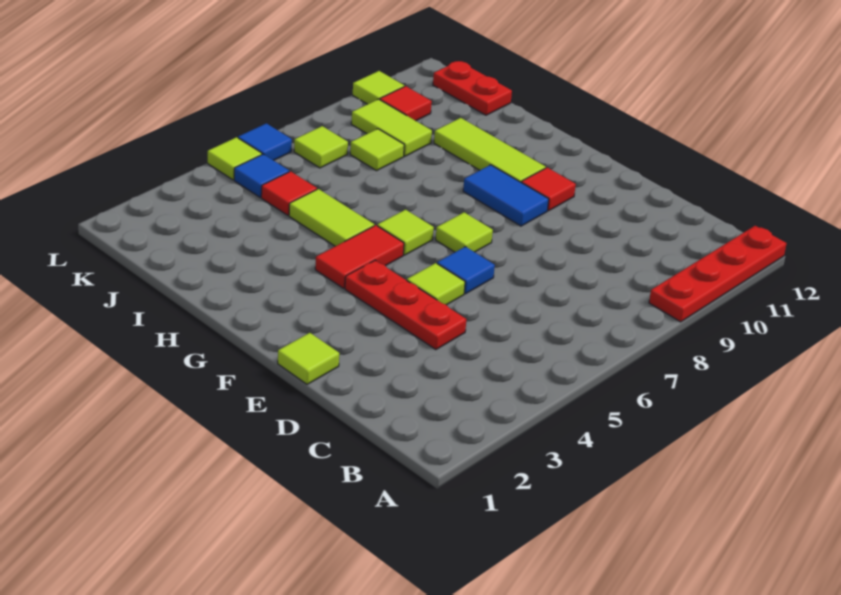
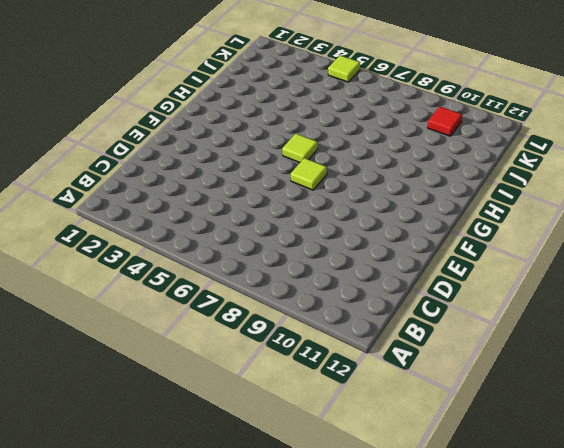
none -> red 1x4 plate [649,226,787,322]
none -> red 1x3 plate [345,260,466,350]
none -> lime 1x1 tile [278,333,339,384]

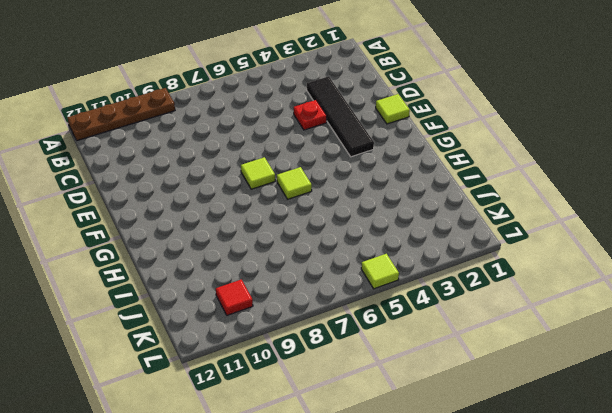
brown 1x4 plate [68,88,175,141] -> red 1x4 plate [649,226,787,322]
black 1x4 tile [307,76,374,157] -> none
red 1x1 plate [294,100,327,130] -> red 1x3 plate [345,260,466,350]
none -> lime 1x1 tile [407,263,465,305]
none -> blue 1x1 tile [437,247,495,294]
none -> blue 1x2 tile [463,165,549,226]

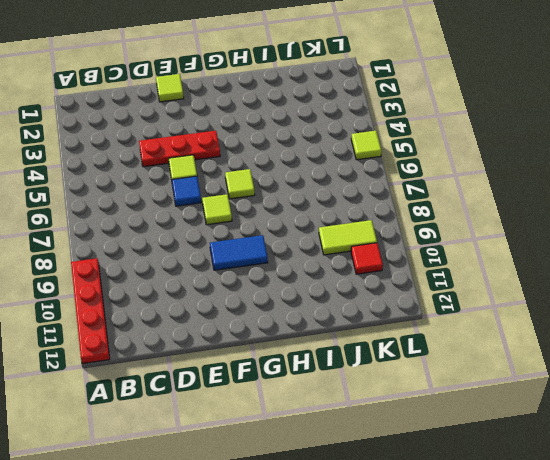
none -> red 1x1 tile [521,168,576,211]
none -> red 1x2 tile [315,225,404,288]
none -> lime 1x3 tile [434,118,546,182]

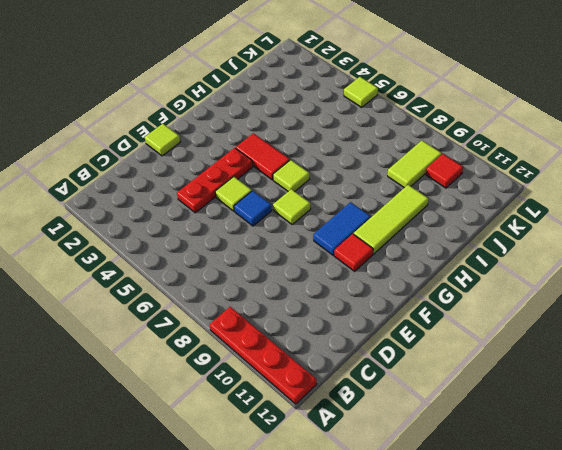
none -> lime 1x2 tile [289,189,374,246]
none -> red 1x1 tile [261,171,317,215]
none -> lime 1x1 tile [350,129,404,171]

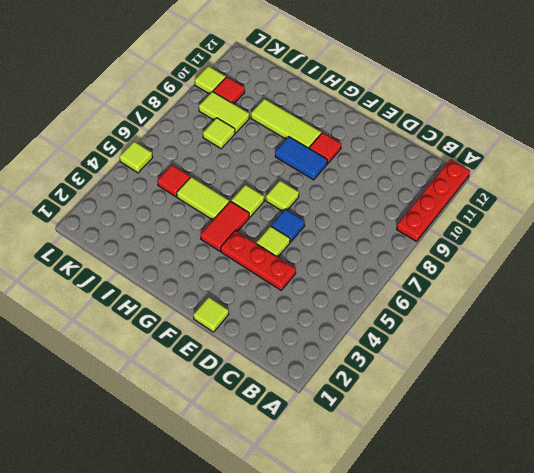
none -> red 1x2 plate [433,61,512,115]
none -> blue 1x1 tile [234,154,289,197]
none -> lime 1x1 tile [294,126,348,168]

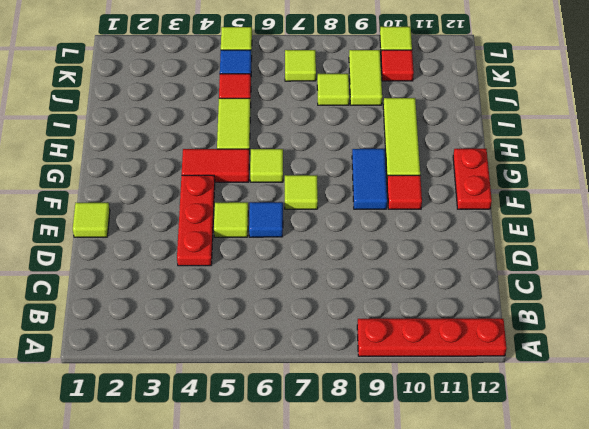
red 1x2 plate [453,149,492,209] -> red 1x2 plate moved to [433,61,512,115]
none -> blue 1x1 tile [238,123,292,160]

